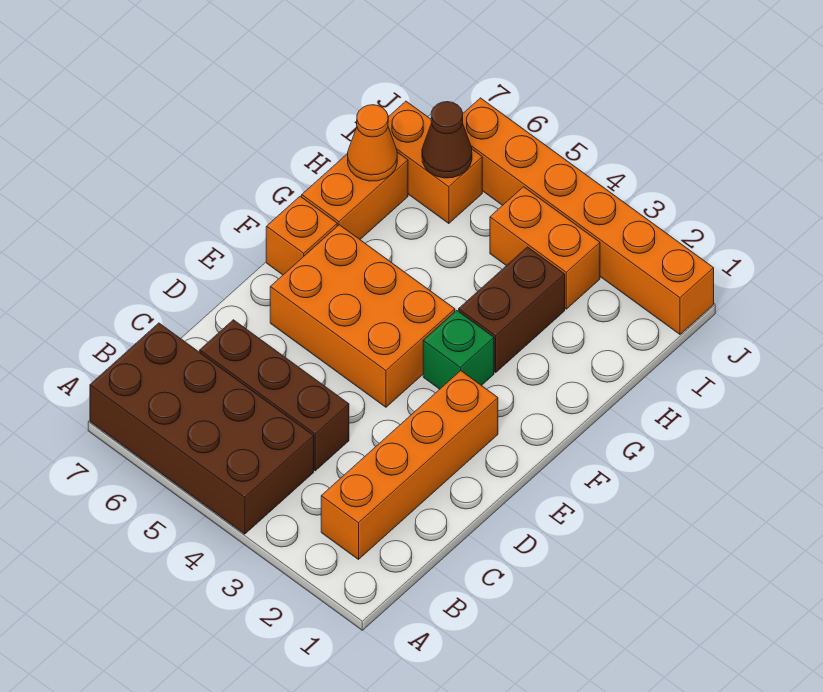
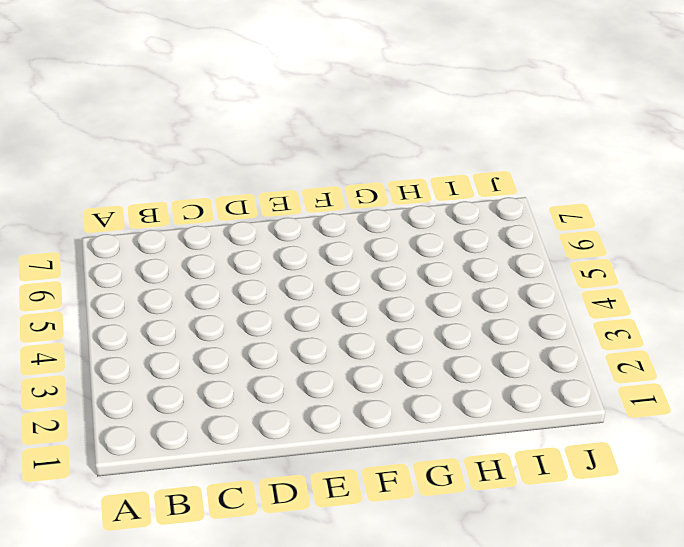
none -> brown 2x4 brick [90,323,314,534]
none -> orange 1x4 brick [321,371,498,559]
none -> brown 1x3 brick [200,320,349,471]

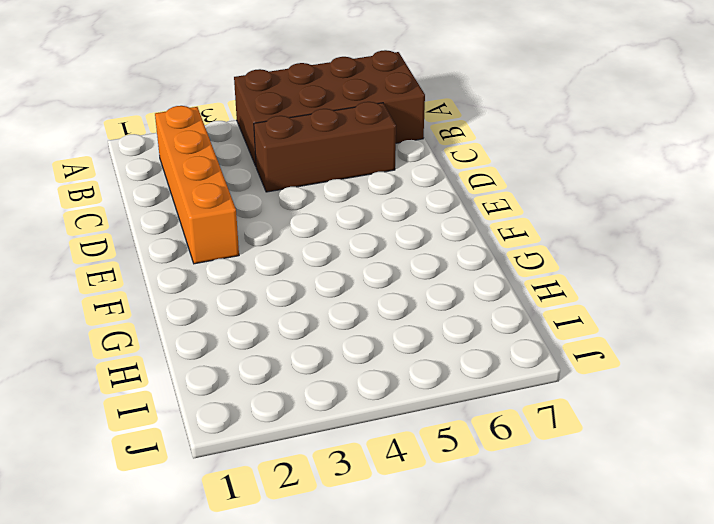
none -> orange 2x3 brick [270,225,455,407]
none -> green 1x1 brick [423,311,494,389]
none -> orange 1x1 brick [266,196,337,275]

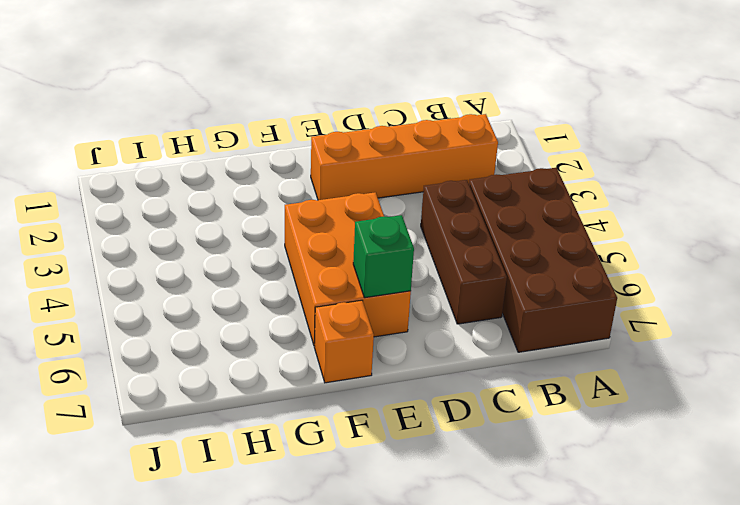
green 1x1 brick [353,215,414,298] -> green 1x1 brick moved to [423,311,494,389]
none -> brown 1x2 brick [459,247,565,372]
none -> orange 1x2 brick [302,152,408,239]
none -> orange 1x2 brick [490,187,600,309]

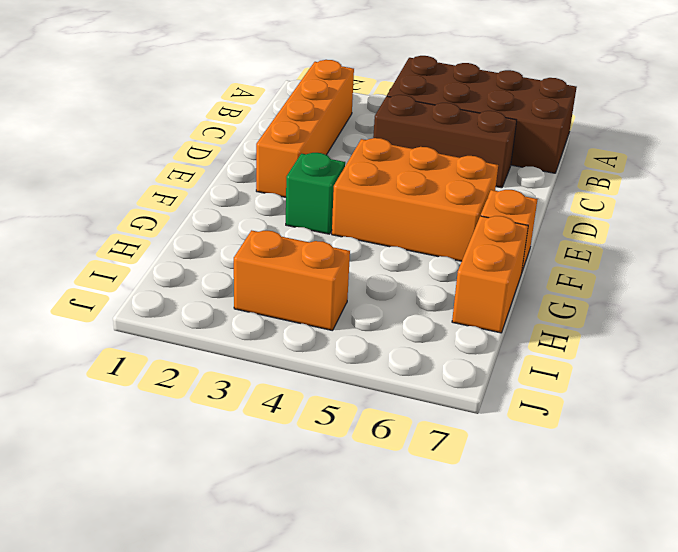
none -> brown 1x2 brick [459,247,565,372]
none -> orange 1x2 brick [388,101,482,224]
none -> orange 1x6 brick [463,98,714,334]

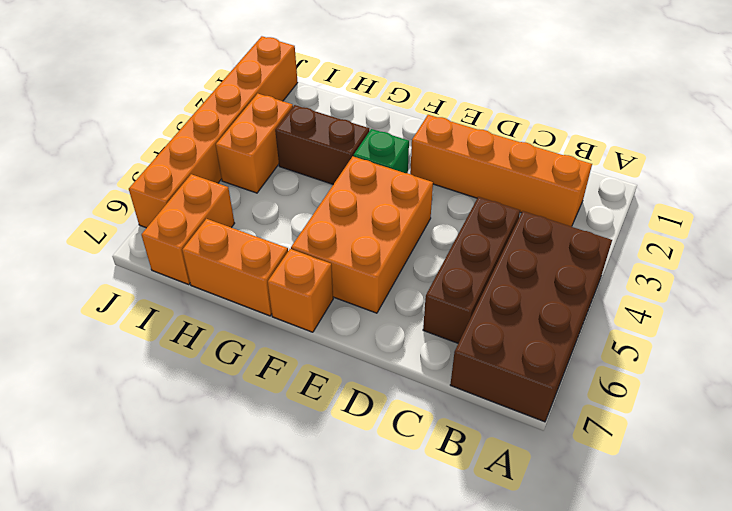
none -> orange 1x1 cone [348,105,397,181]
none -> brown 1x1 cone [422,102,472,178]

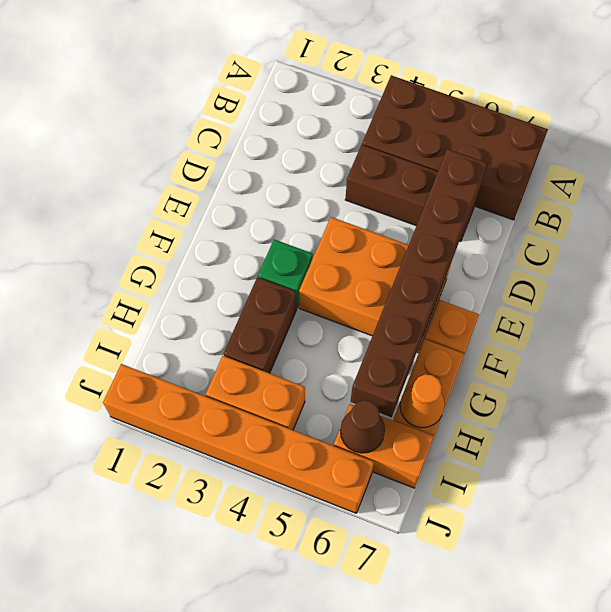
brown 1x6 brick [351,149,487,417] -> none
none -> orange 1x4 brick [321,371,498,559]

